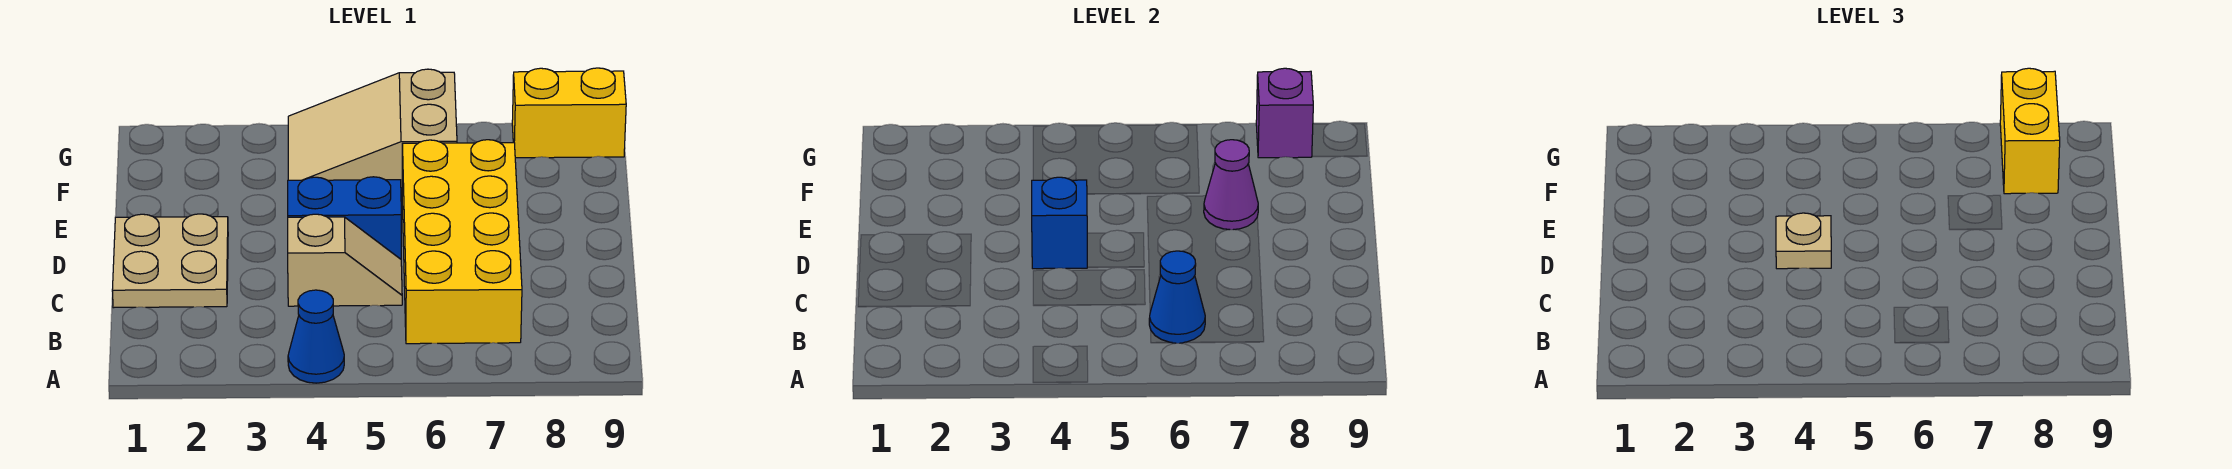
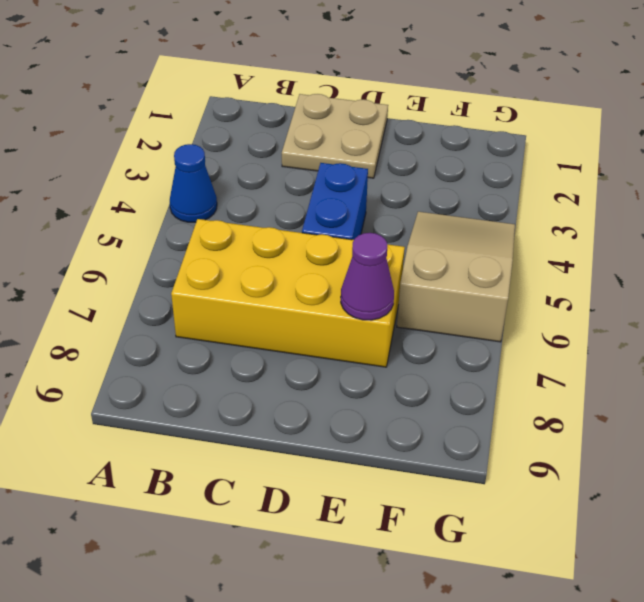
none -> tan 1x2 slope [288,214,402,306]
none -> yellow 1x2 brick [512,68,626,158]
none -> blue 1x1 cone [1149,251,1205,343]

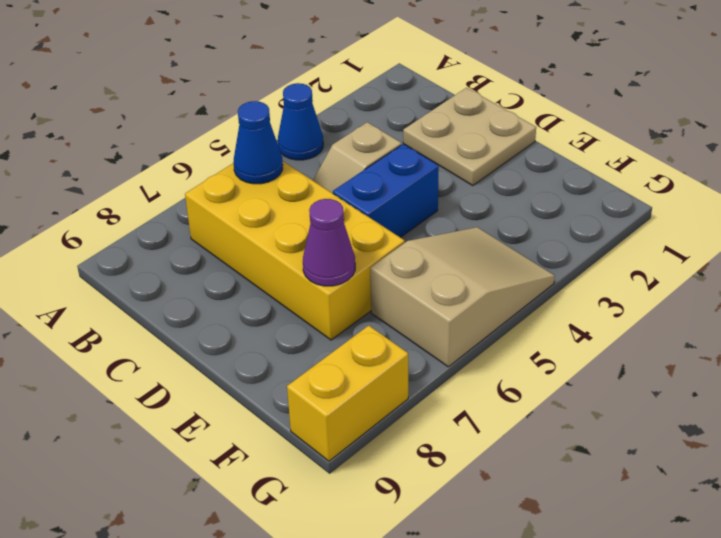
none -> blue 1x1 brick [1032,177,1087,269]
none -> purple 1x1 brick [1256,68,1313,158]
none -> tan 1x1 plate [1776,213,1831,269]

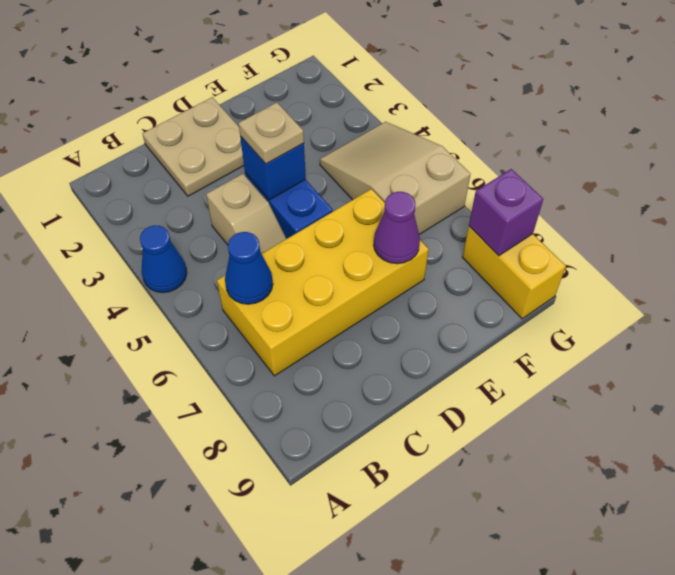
none -> yellow 1x2 brick [2000,68,2060,194]

